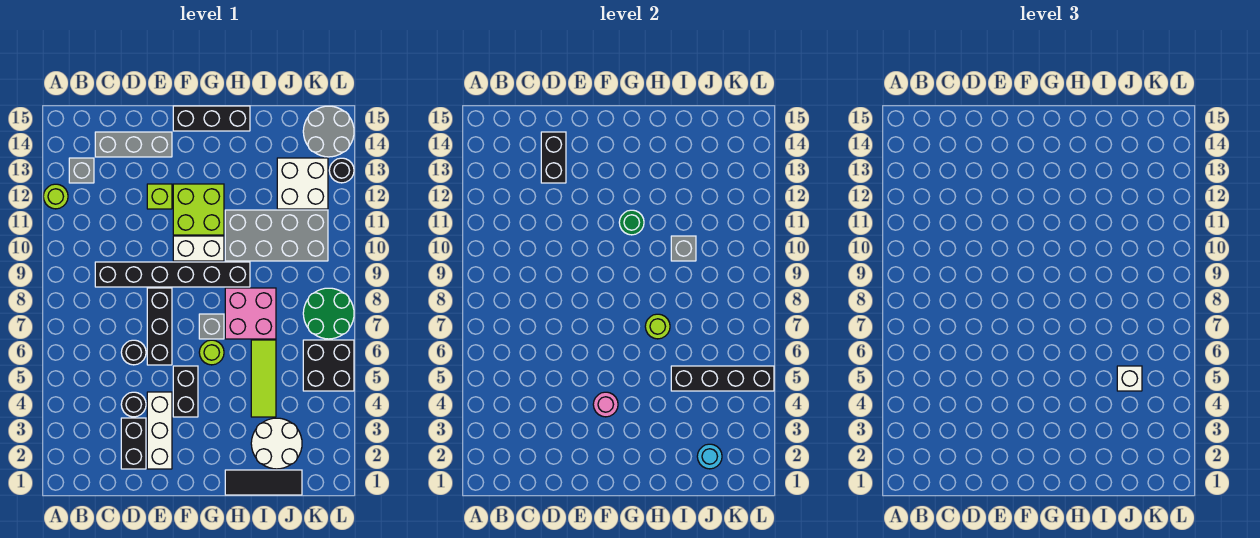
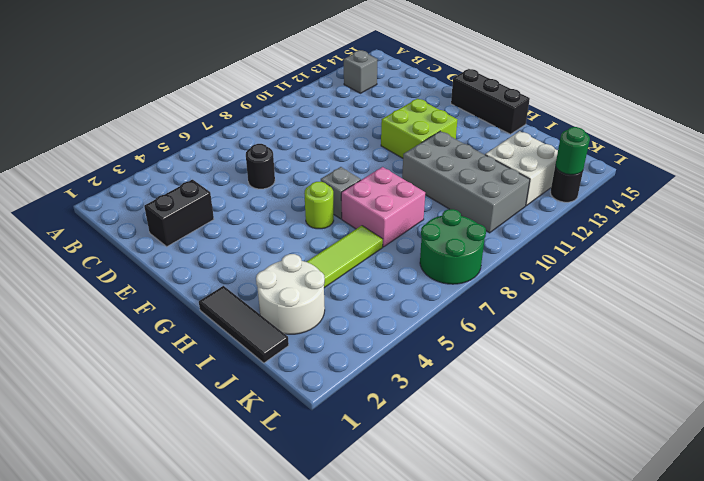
green 1x1 round brick [555,127,590,175] -> green 1x1 round brick moved to [619,210,644,235]
none -> lime 1x1 round brick [43,184,68,209]
none -> black 1x6 brick [95,262,250,287]
none -> grey 1x3 brick [95,132,172,157]
none -> black 1x1 round brick [121,392,146,417]

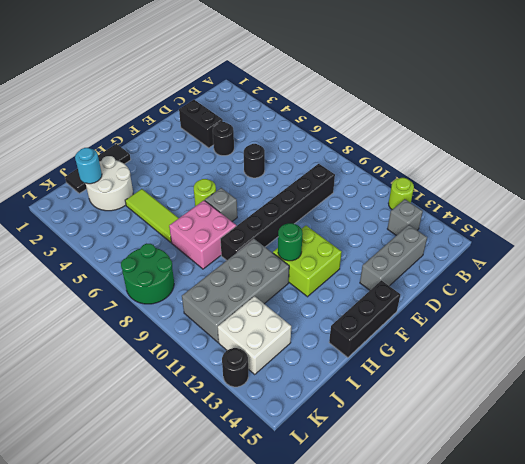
none -> white 1x3 brick [147,392,172,469]
none -> black 1x3 brick [147,288,172,365]
none -> lime 1x1 brick [147,184,172,209]
none -> black 1x2 brick [173,366,198,417]

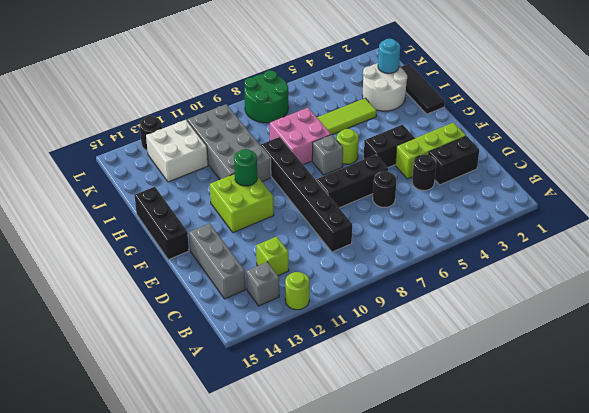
lime 1x1 brick [256,236,289,276] -> lime 1x1 brick moved to [147,184,172,209]
lime 1x3 brick [395,122,466,179] -> white 1x3 brick [147,392,172,469]
none -> white 1x2 brick [173,236,224,261]
none -> black 2x2 brick [303,340,354,391]
none -> grey 2x2 round brick [303,106,354,157]
none -> black 1x2 brick [541,132,566,183]

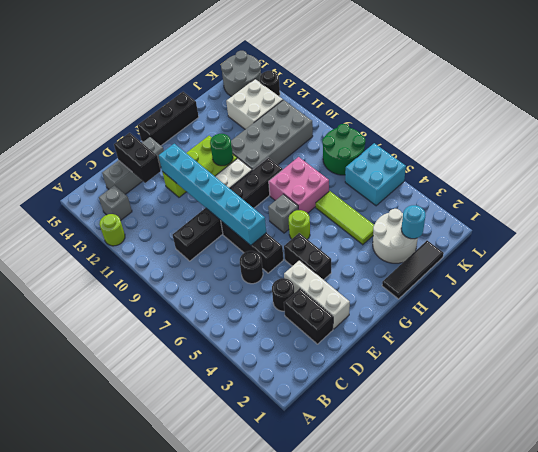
cyan 1x6 brick [159,144,266,245] -> none
cyan 2x2 brick [345,143,406,206] -> black 2x2 brick [303,340,354,391]
none -> pink 1x1 round brick [593,392,618,417]
none -> lime 1x1 round brick [645,314,670,339]
none -> black 1x4 brick [671,366,774,391]
none -> grey 1x1 brick [671,236,696,261]

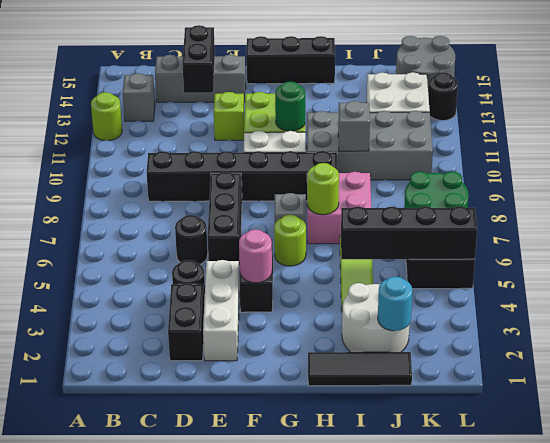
none -> white 1x1 brick [1117,366,1142,391]

